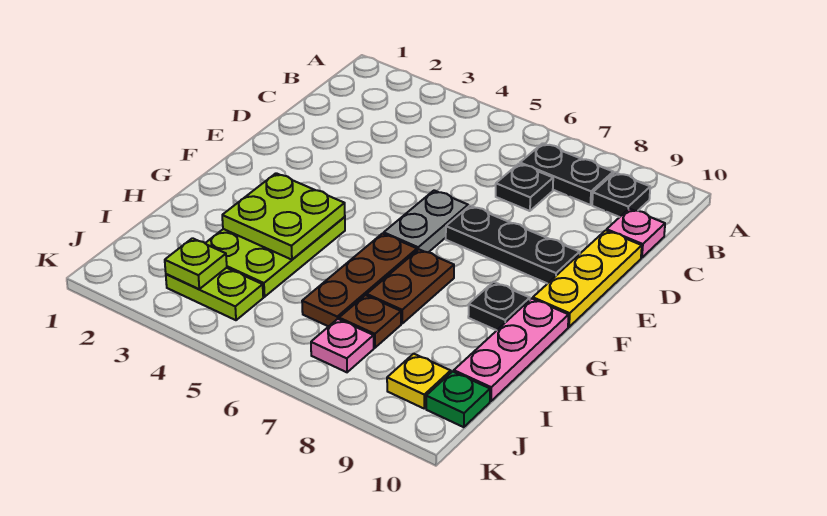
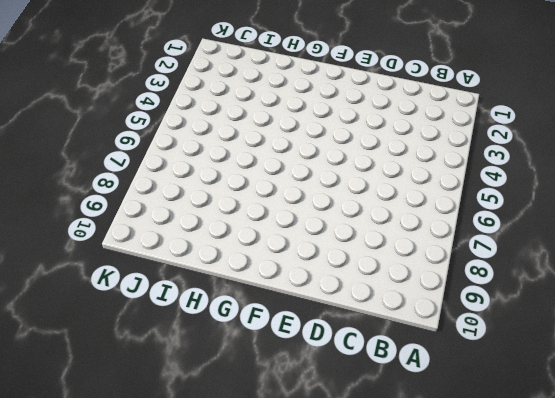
none -> black 1x2 plate [520,143,613,205]
none -> black 1x1 plate [592,172,650,217]
none -> black 1x1 plate [496,164,553,211]

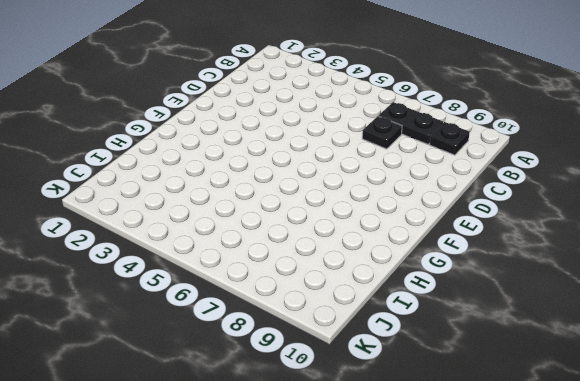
none -> pink 1x1 plate [607,209,665,258]
none -> yellow 1x3 plate [533,230,642,327]
none -> grey 1x2 plate [384,190,468,252]

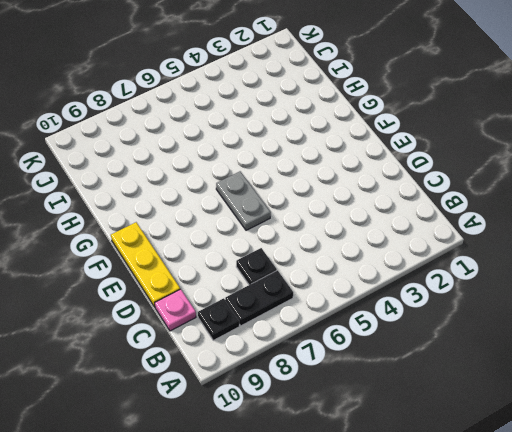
none -> black 1x3 plate [446,206,580,284]
none -> lime 2x3 plate [205,217,345,297]
none -> brown 1x3 plate [302,234,417,326]

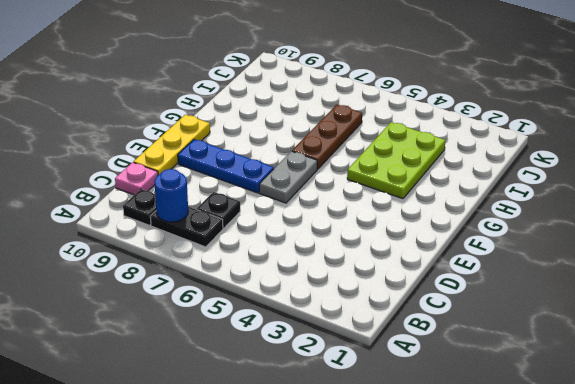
blue 1x1 round brick [155,169,188,222] -> none
blue 1x3 plate [178,139,274,193] -> black 1x3 plate [446,206,580,284]
none -> brown 1x2 plate [367,249,454,323]
none -> black 1x1 plate [468,282,530,330]
none -> pink 1x3 plate [454,298,569,401]

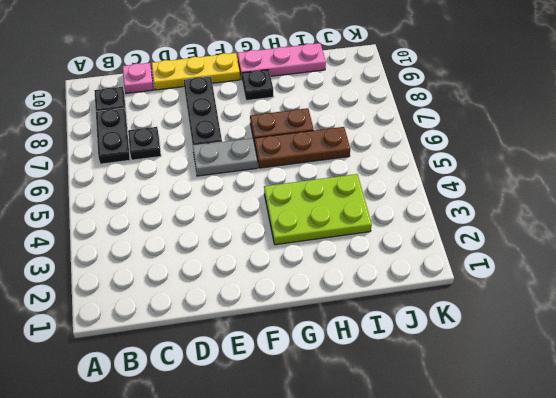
none -> brown 1x1 plate [339,295,401,348]
none -> lime 1x2 plate [166,268,263,320]
none -> pink 1x1 plate [311,319,374,372]

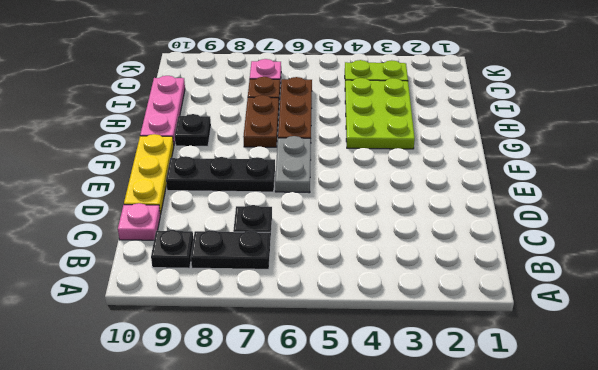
none -> yellow 1x1 plate [387,354,451,408]
none -> green 1x1 plate [426,371,490,427]
none -> lime 2x2 plate [222,173,345,260]

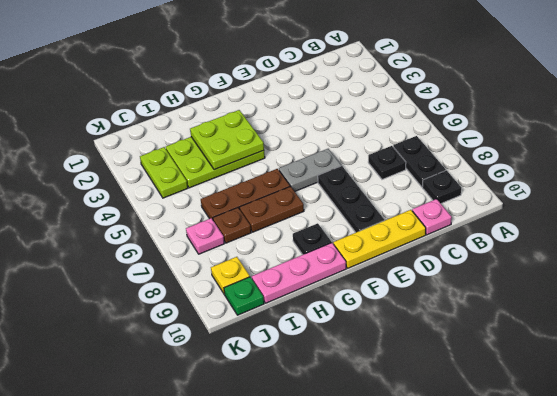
none -> lime 1x1 plate [165,238,227,289]

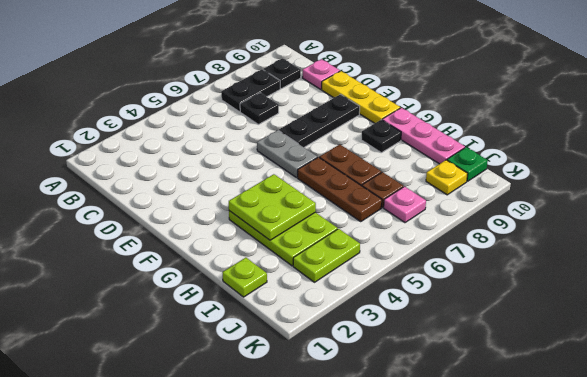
lime 1x1 plate [222,258,267,297] -> lime 1x1 plate moved to [165,238,227,289]

